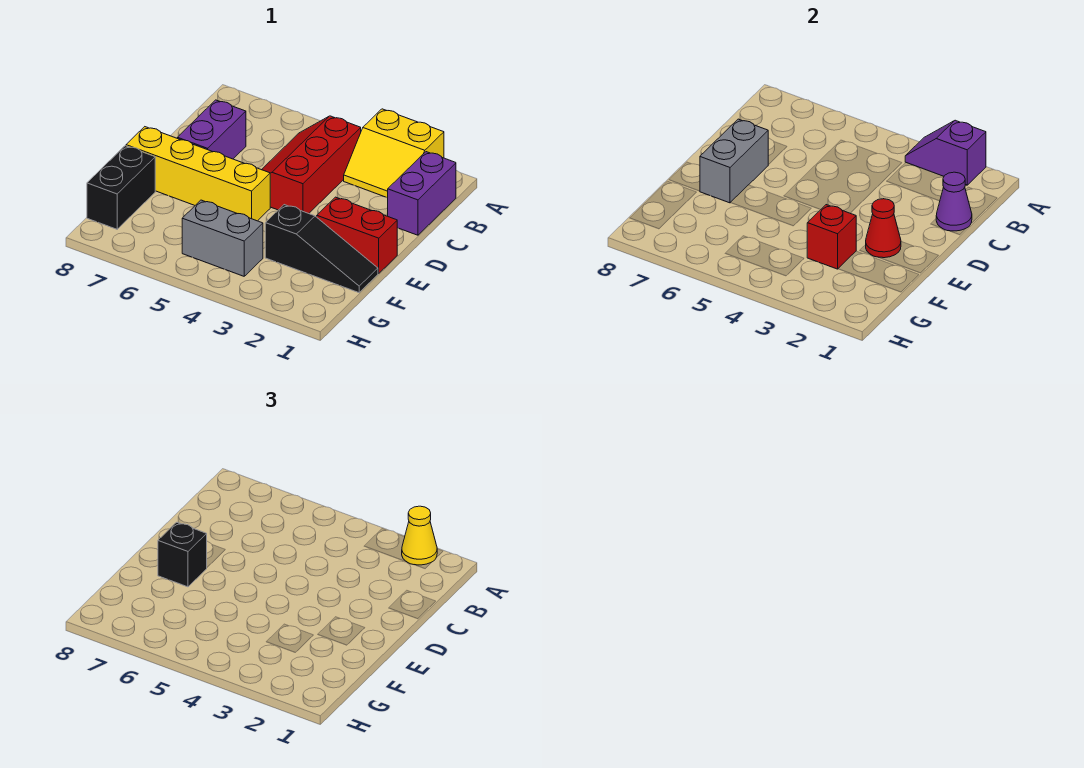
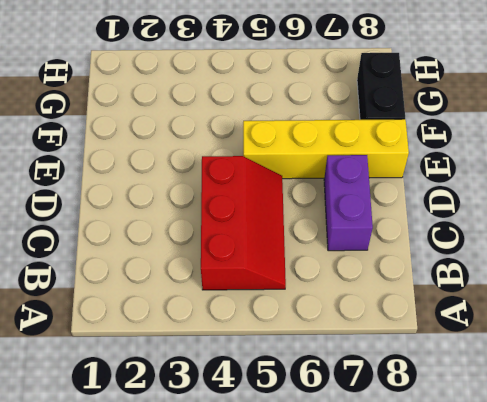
none -> yellow 2x2 slope [344,109,444,198]
none -> purple 1x2 brick [388,152,456,235]
none -> red 1x2 brick [317,197,397,273]

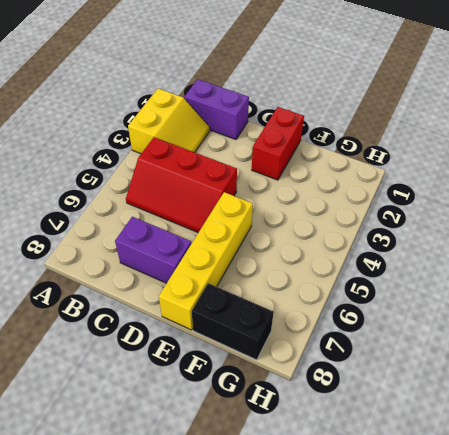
none -> black 1x3 slope [265,205,378,293]
none -> grey 1x2 brick [182,200,263,276]
none -> purple 1x2 slope [905,120,986,185]

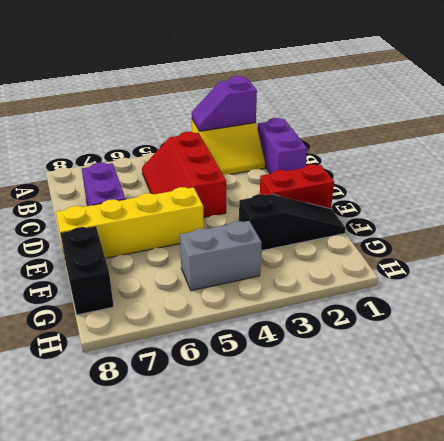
none -> purple 1x1 cone [936,172,972,231]
none -> grey 1x2 brick [700,119,768,203]
none -> red 1x1 cone [866,199,901,258]

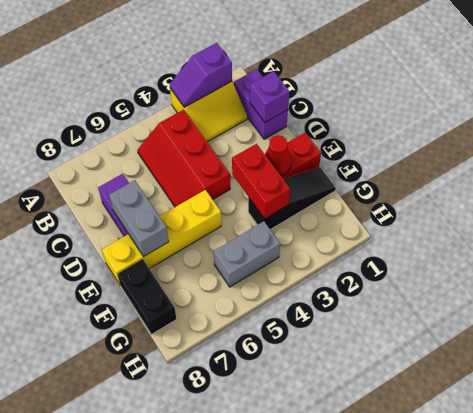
purple 1x1 brick [250,71,290,122] -> purple 1x1 cone [936,172,972,231]
red 1x2 brick [232,144,290,219] -> red 1x1 brick [807,205,856,269]
none -> yellow 1x1 cone [402,506,437,565]
none -> black 1x1 brick [158,522,207,587]

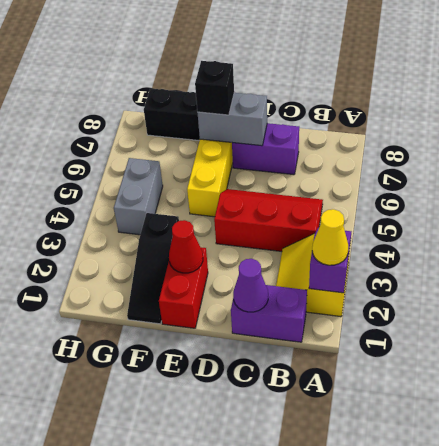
none -> red 1x1 brick [807,205,856,269]

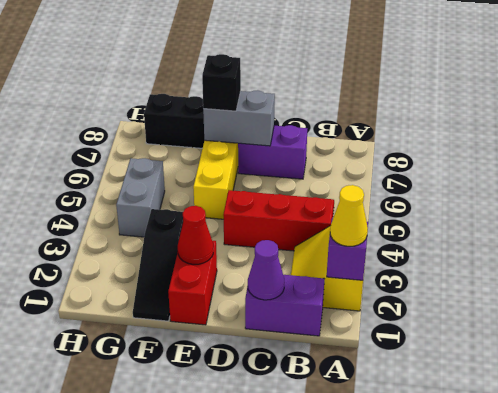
none -> red 1x1 brick [807,205,856,269]

